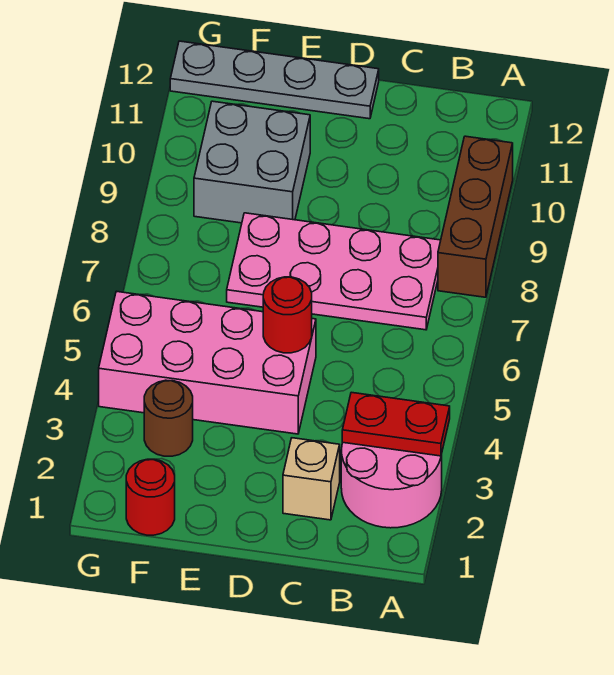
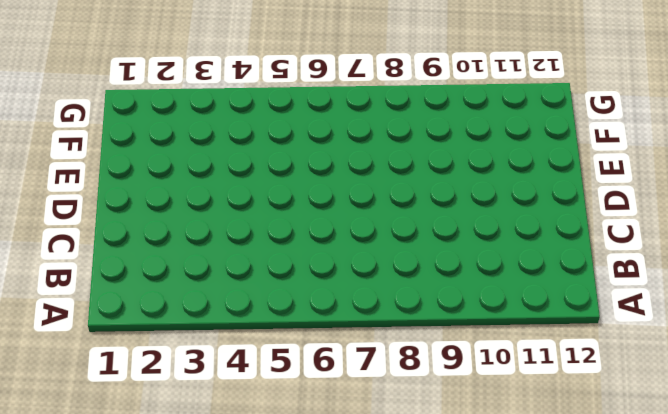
none -> pink 2x2 round brick [341,443,442,528]
none -> brown 1x3 brick [438,136,513,297]

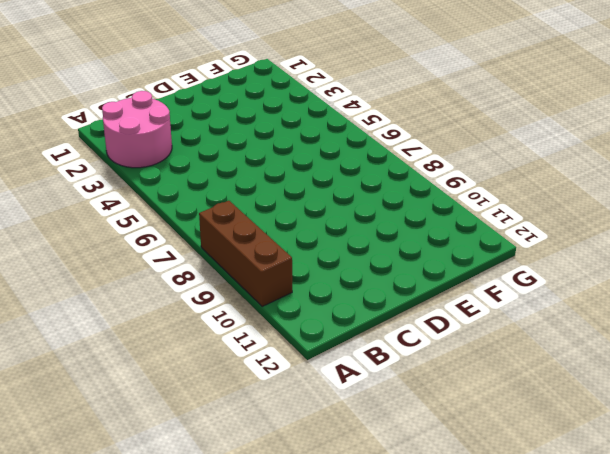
none -> pink 2x4 plate [227,213,441,330]
none -> tan 1x1 brick [283,438,340,520]

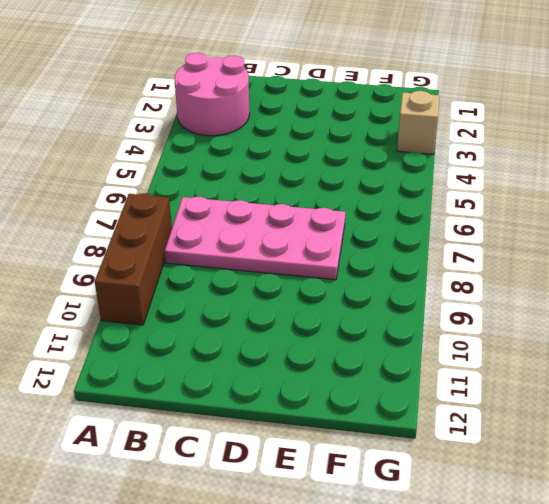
tan 1x1 brick [397,91,439,154] -> tan 1x1 brick moved to [283,438,340,520]
none -> pink 2x4 brick [99,291,316,434]
none -> grey 1x4 plate [170,41,379,119]

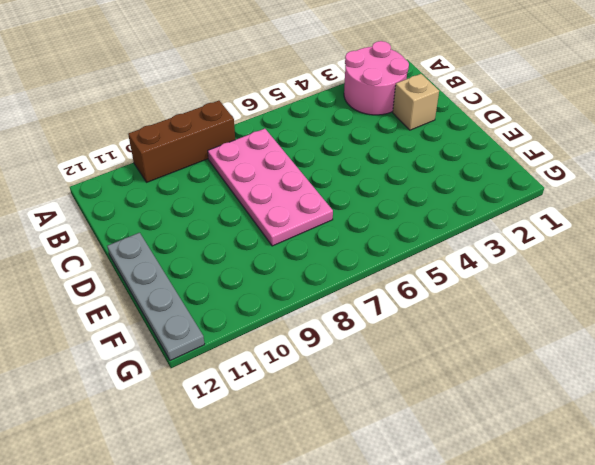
none -> pink 2x4 brick [99,291,316,434]
none -> grey 2x2 brick [194,101,310,223]

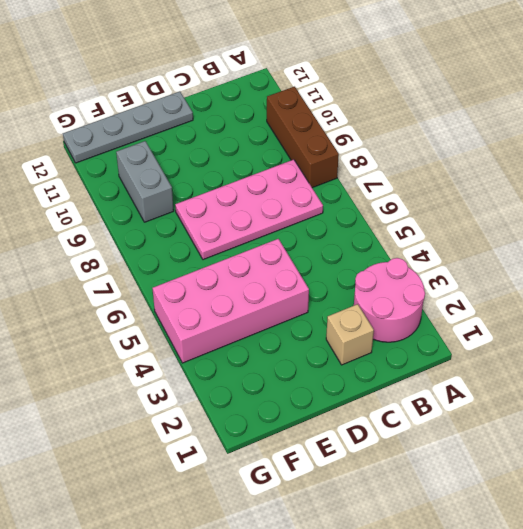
grey 1x2 brick [116,141,174,222] -> grey 2x2 brick [194,101,310,223]
none -> red 1x1 round brick [126,459,175,535]
none -> brown 1x1 round brick [144,380,193,456]

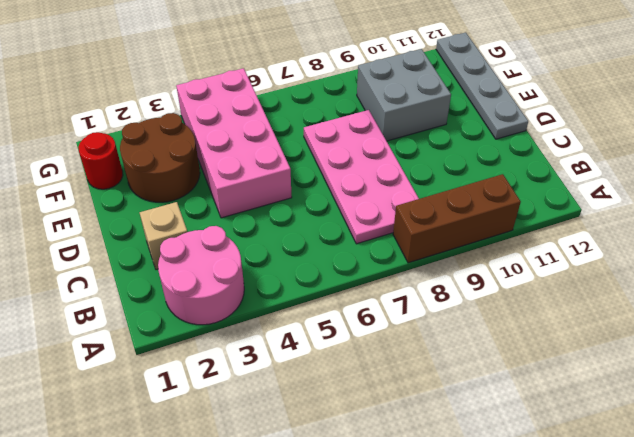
brown 2x2 round brick [120,113,200,202] -> brown 1x1 round brick [144,380,193,456]
none -> red 1x2 plate [342,392,450,456]
none -> red 1x1 round brick [263,277,312,353]

